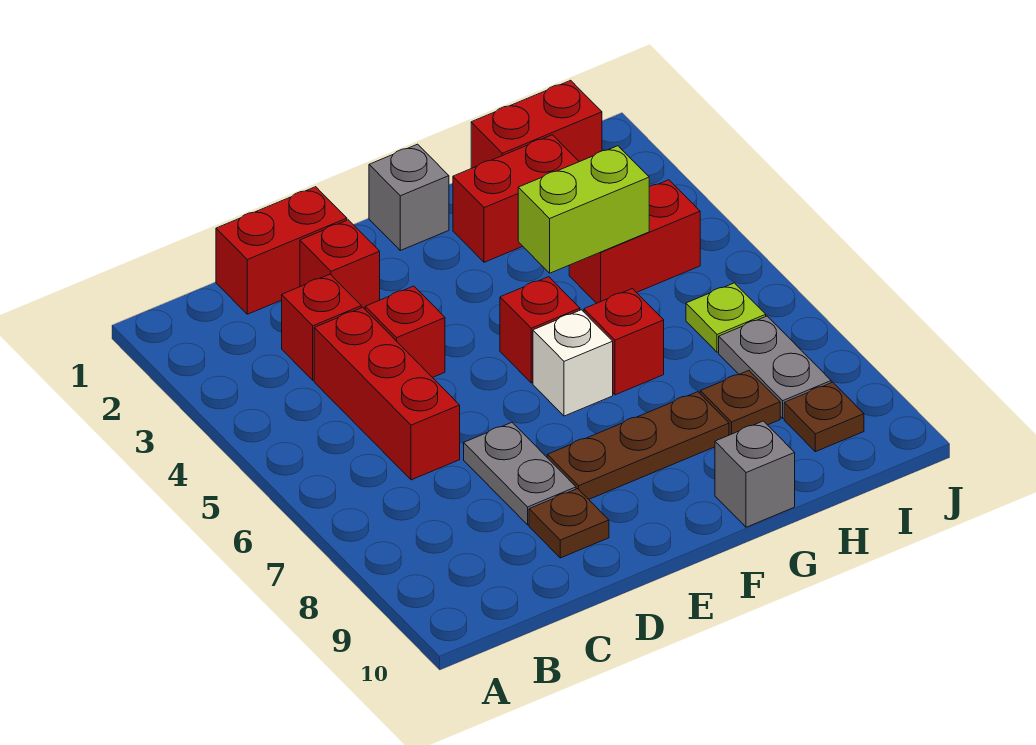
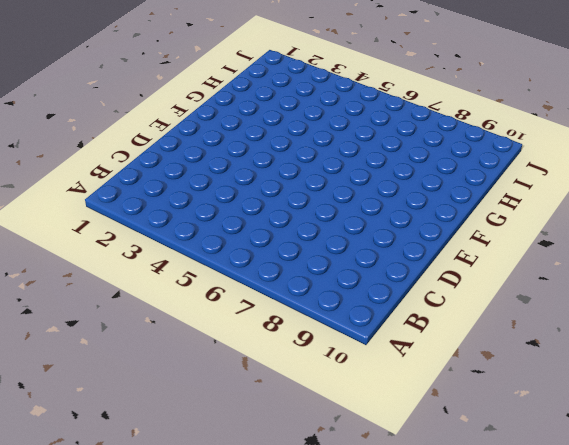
none -> red 1x2 brick [216,187,347,314]
none -> red 1x1 brick [282,274,361,380]
none -> red 1x3 brick [314,307,460,480]

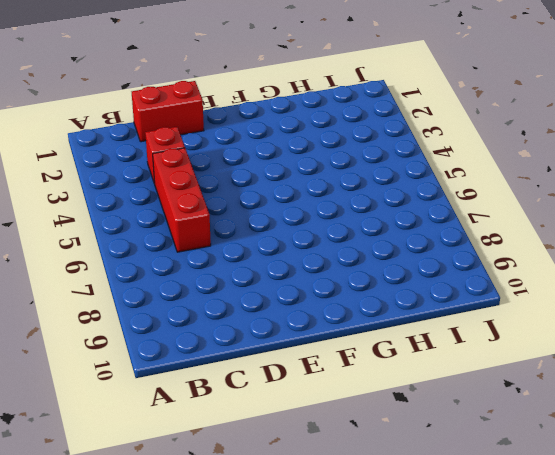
none -> red 1x1 brick [300,220,380,309]
none -> red 1x1 brick [365,286,445,378]
none -> grey 1x2 plate [464,423,576,525]

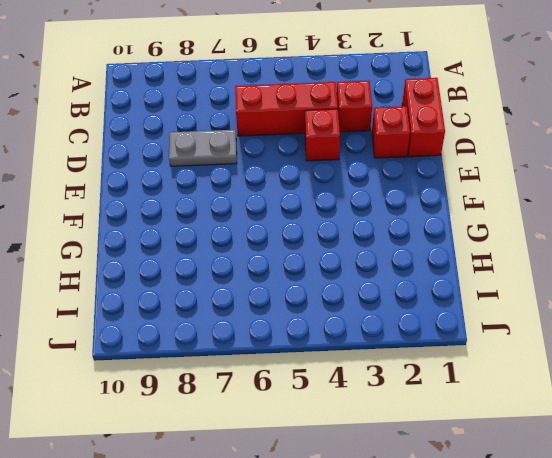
none -> brown 1x1 plate [529,489,609,558]
none -> brown 1x3 plate [547,392,729,499]
none -> grey 1x1 brick [369,144,449,250]

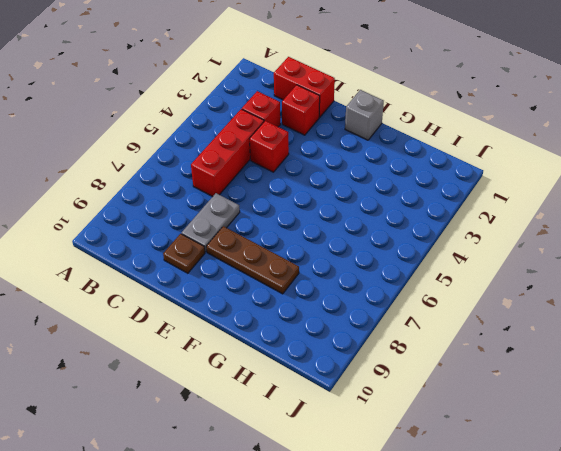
none -> red 1x1 brick [500,277,580,383]
none -> white 1x1 brick [533,310,613,416]
none -> red 1x2 brick [453,135,579,262]

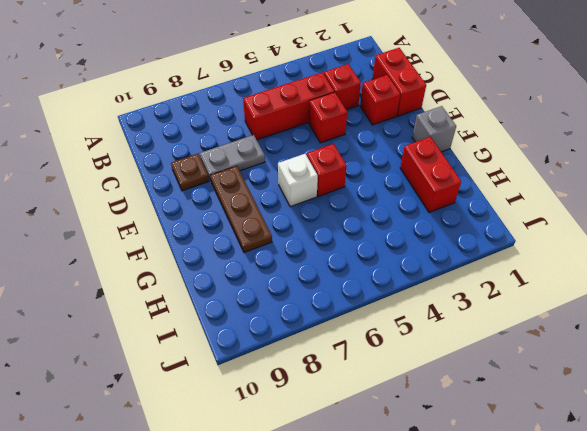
none -> red 1x1 brick [584,289,664,395]
none -> grey 1x1 brick [715,421,795,527]
none -> red 1x2 brick [471,80,602,168]

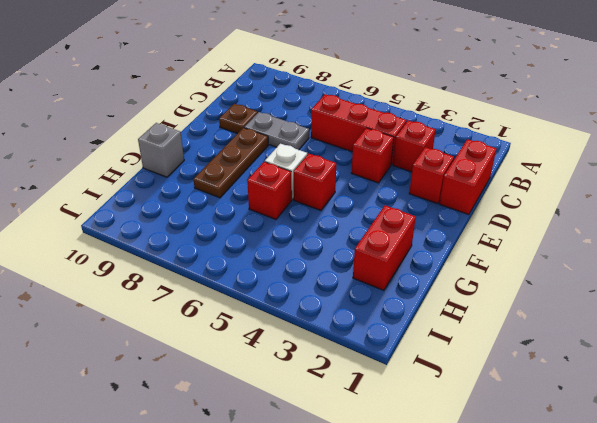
none -> grey 1x1 brick [369,144,449,250]
none -> red 1x2 brick [471,80,602,168]
none -> red 1x2 brick [569,180,700,303]

